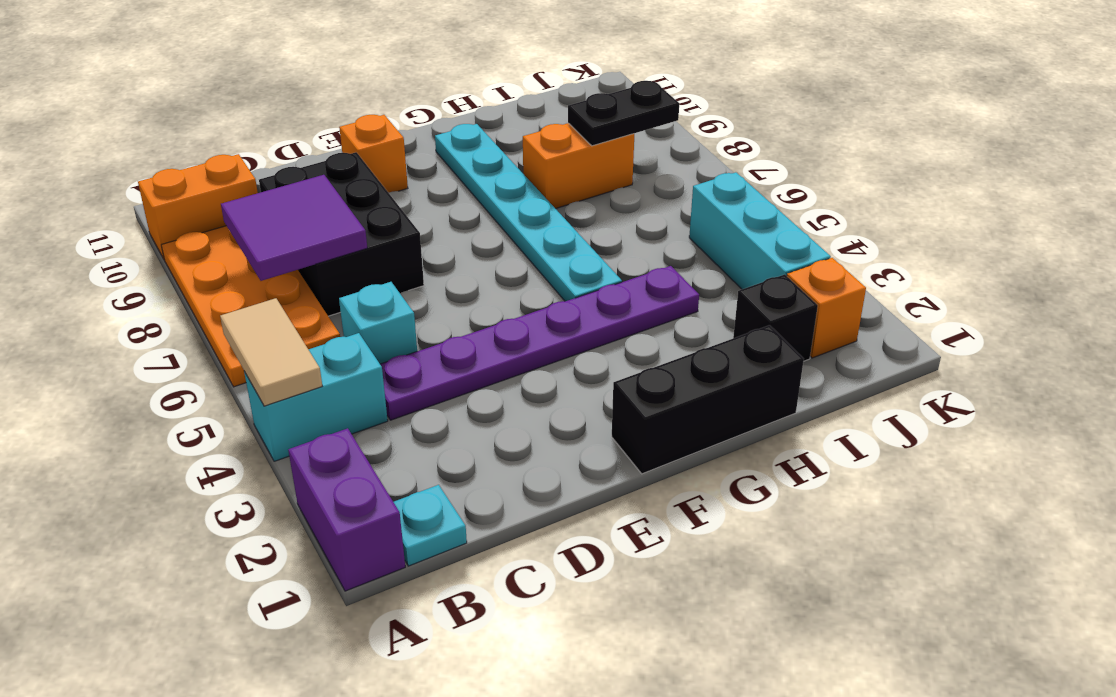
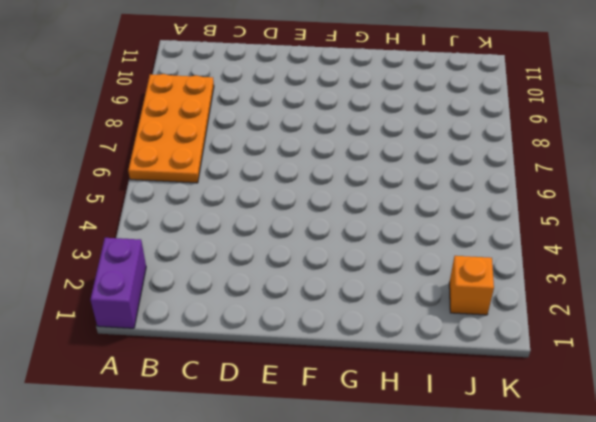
none -> cyan 1x2 brick [244,333,388,461]
none -> orange 1x2 brick [138,154,258,259]
none -> cyan 1x1 plate [394,485,467,566]

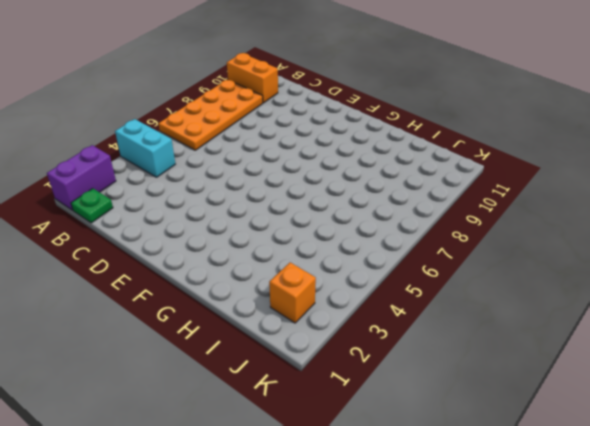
green 1x1 plate [71,188,113,223] -> cyan 1x1 plate [394,485,467,566]
none -> purple 1x6 plate [380,266,699,420]
none -> cyan 1x1 brick [339,282,417,364]
none -> black 2x3 brick [259,152,424,316]

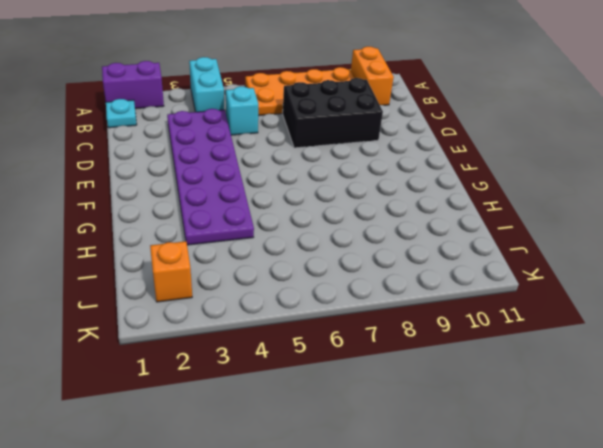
purple 2x6 plate [167,109,254,245] -> purple 1x6 plate [380,266,699,420]
none -> orange 1x1 brick [339,115,408,193]
none -> black 1x3 brick [612,325,804,474]
none -> cyan 1x6 plate [435,124,622,301]

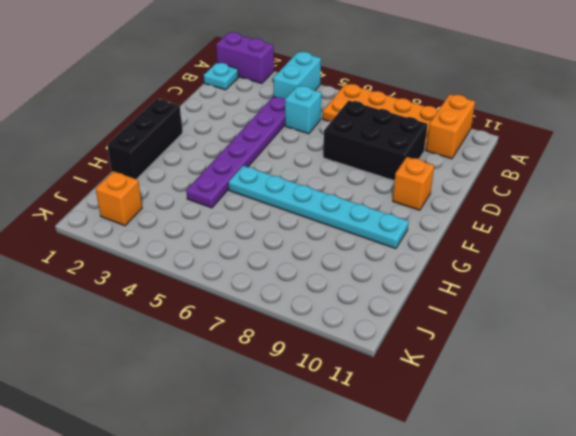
none -> orange 1x2 brick [523,123,634,209]
none -> black 1x1 brick [733,274,818,361]
none -> cyan 1x3 brick [689,172,831,289]

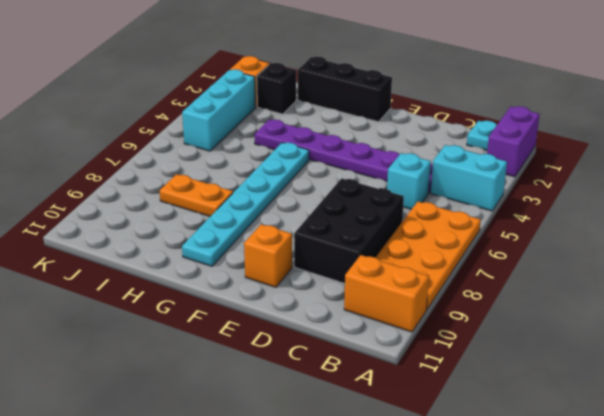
orange 1x2 plate [160,174,233,216] -> orange 1x2 brick [523,123,634,209]
none -> tan 1x2 tile [220,298,322,406]
none -> purple 2x2 tile [221,175,367,281]
none -> black 1x2 plate [568,81,679,146]

